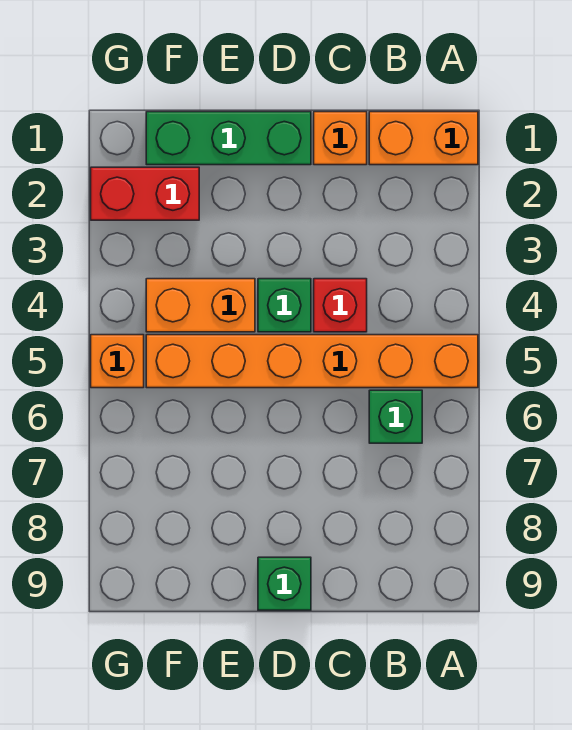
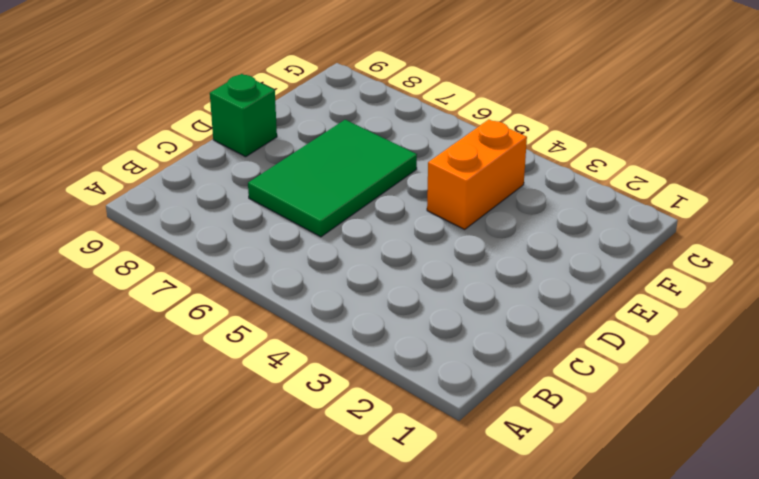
green 2x3 tile [248,120,417,237] -> none
none -> orange 1x2 brick [369,112,478,165]
none -> orange 1x6 brick [146,335,478,388]

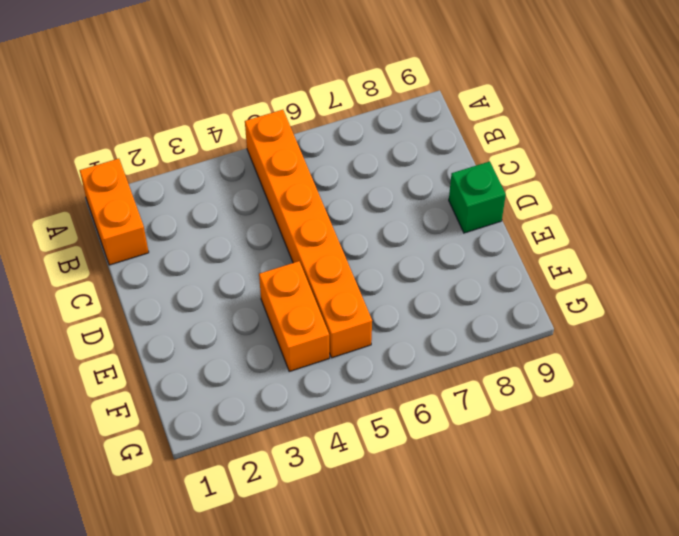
none -> green 1x1 brick [369,390,422,443]
none -> orange 1x1 brick [314,112,367,165]

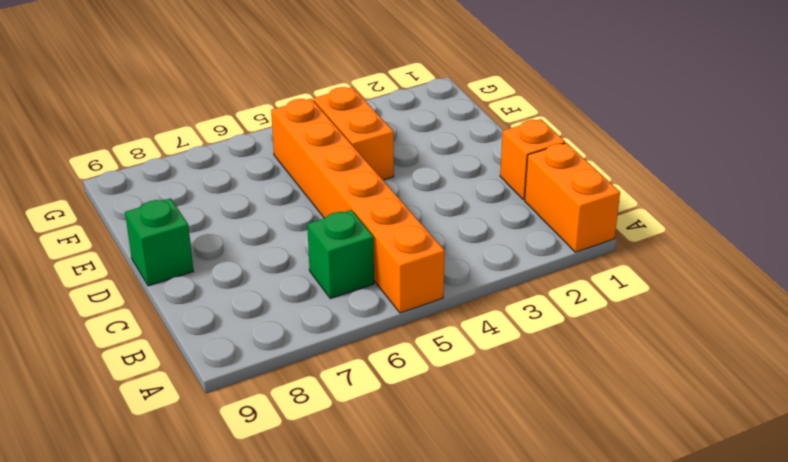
none -> red 1x1 brick [314,279,367,332]
none -> green 1x3 brick [146,112,311,165]

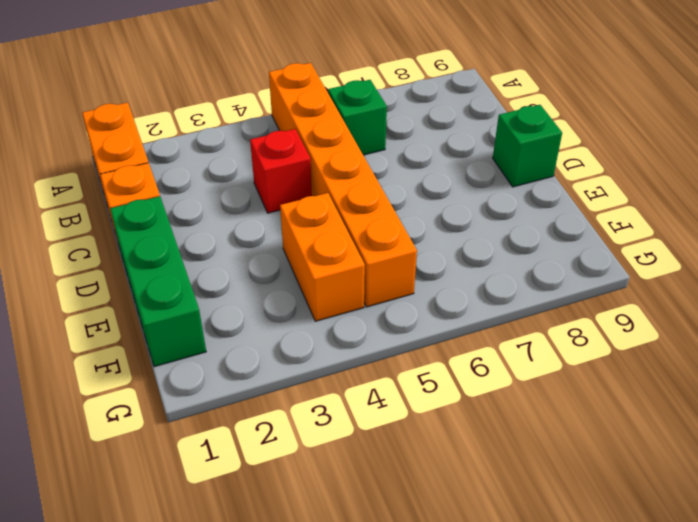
none -> green 1x1 brick [258,279,311,332]
none -> red 1x2 brick [91,167,199,220]

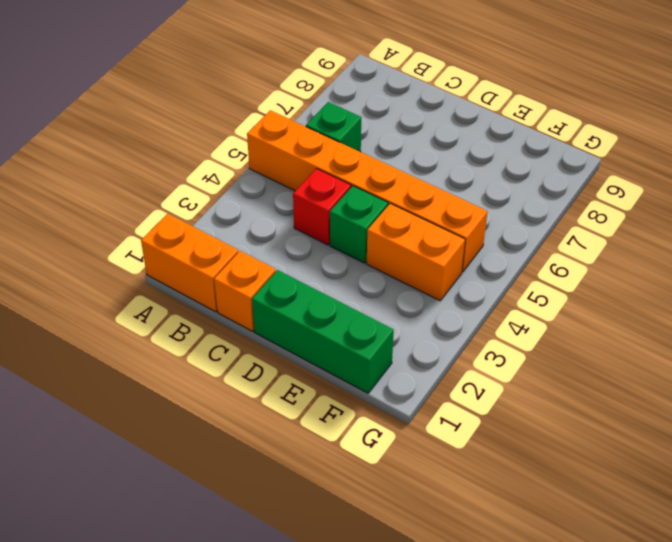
none -> green 1x1 brick [258,557,311,610]
none -> red 1x2 brick [91,167,199,220]

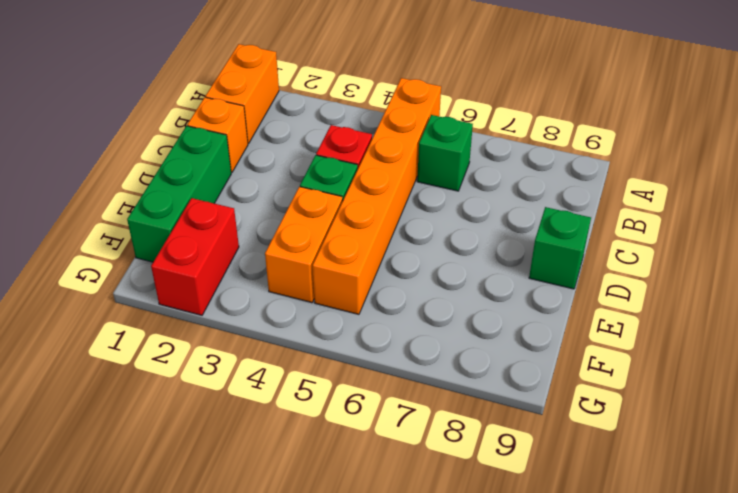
none -> orange 1x1 brick [91,335,144,388]

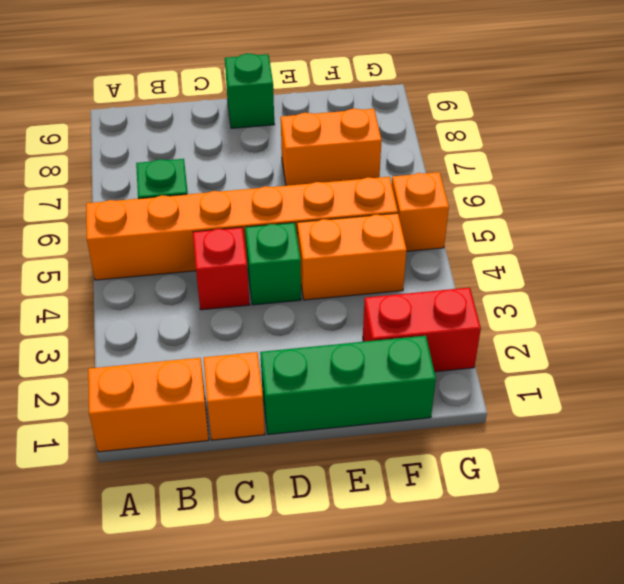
orange 1x2 brick [281,109,382,186] -> none

